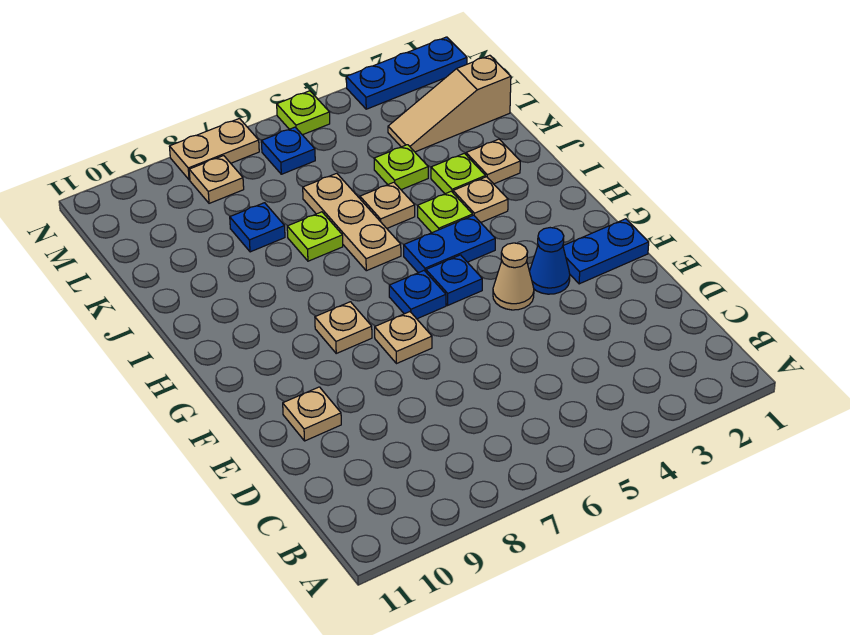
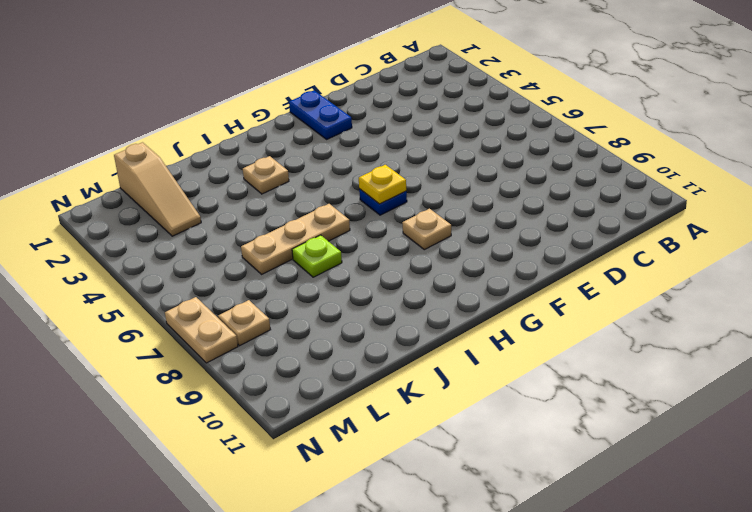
yellow 1x1 plate [359,165,406,204] -> none
none -> tan 1x1 plate [283,387,341,441]
none -> blue 1x1 cone [530,228,570,294]
none -> tan 1x1 cone [493,243,534,310]

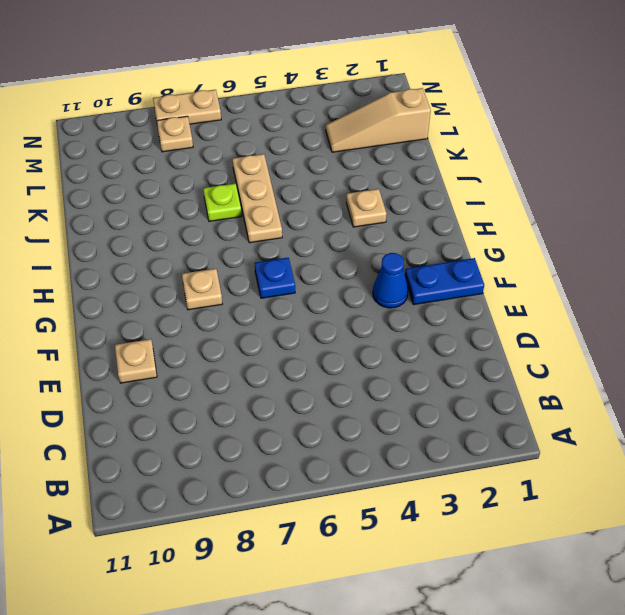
none -> tan 1x1 cone [493,243,534,310]
none -> tan 1x1 plate [375,312,432,364]
none -> blue 1x1 plate [426,255,482,305]

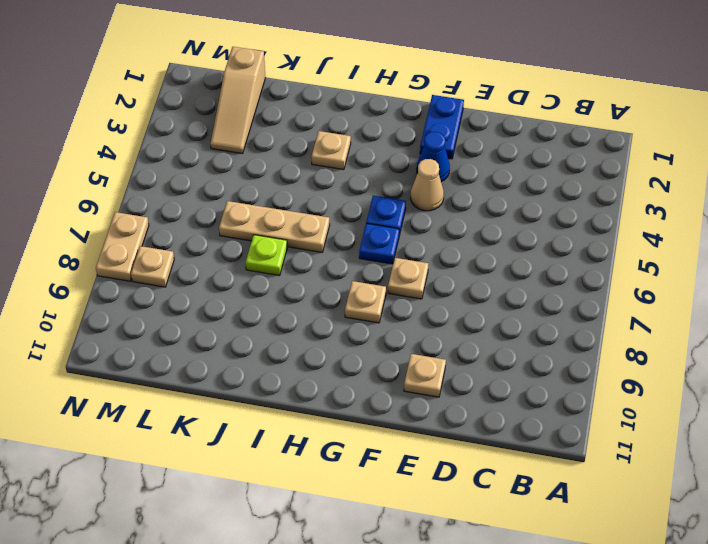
none -> blue 1x2 plate [404,215,495,273]
none -> lime 1x1 plate [418,191,473,233]
none -> tan 1x1 plate [466,139,520,184]

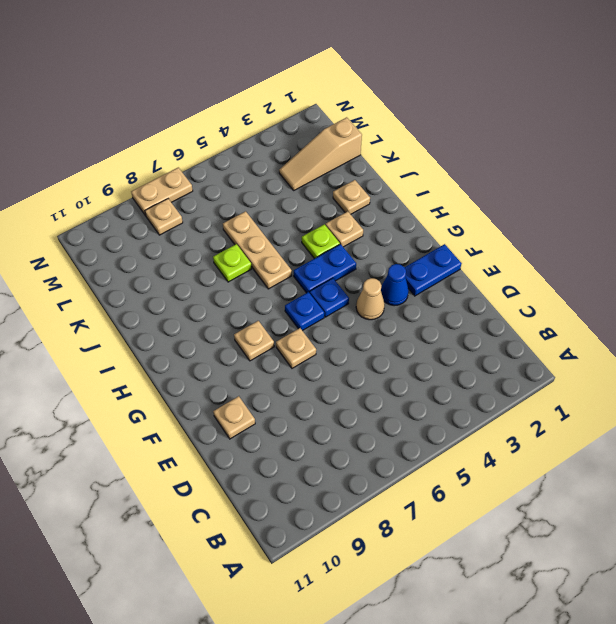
none -> lime 1x1 plate [431,153,486,194]
none -> tan 1x1 plate [360,182,415,228]
none -> lime 1x1 plate [374,145,428,190]

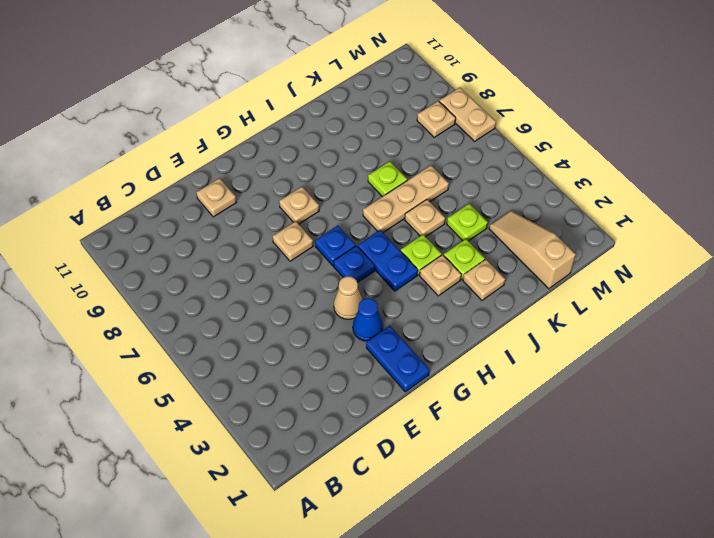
none -> blue 1x1 plate [230,203,285,252]
none -> blue 1x1 plate [261,127,315,174]
none -> blue 1x3 plate [346,37,467,109]

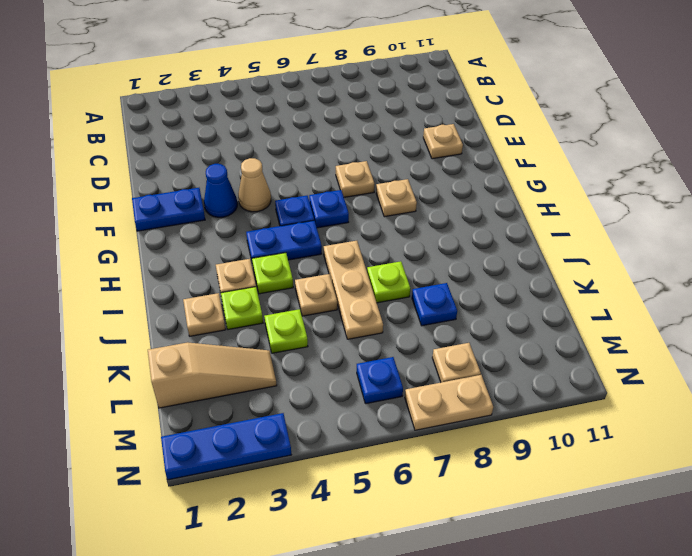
none -> lime 1x1 plate [277,91,330,135]

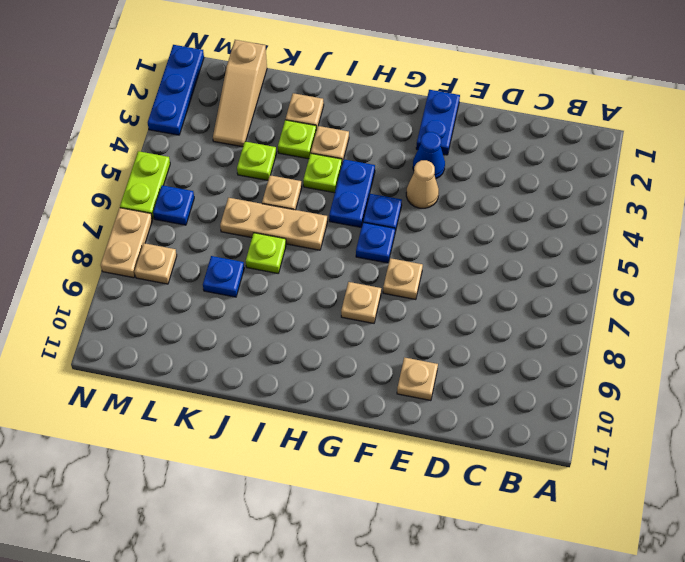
lime 1x2 plate [120,151,170,219] -> lime 1x1 plate [277,91,330,135]

